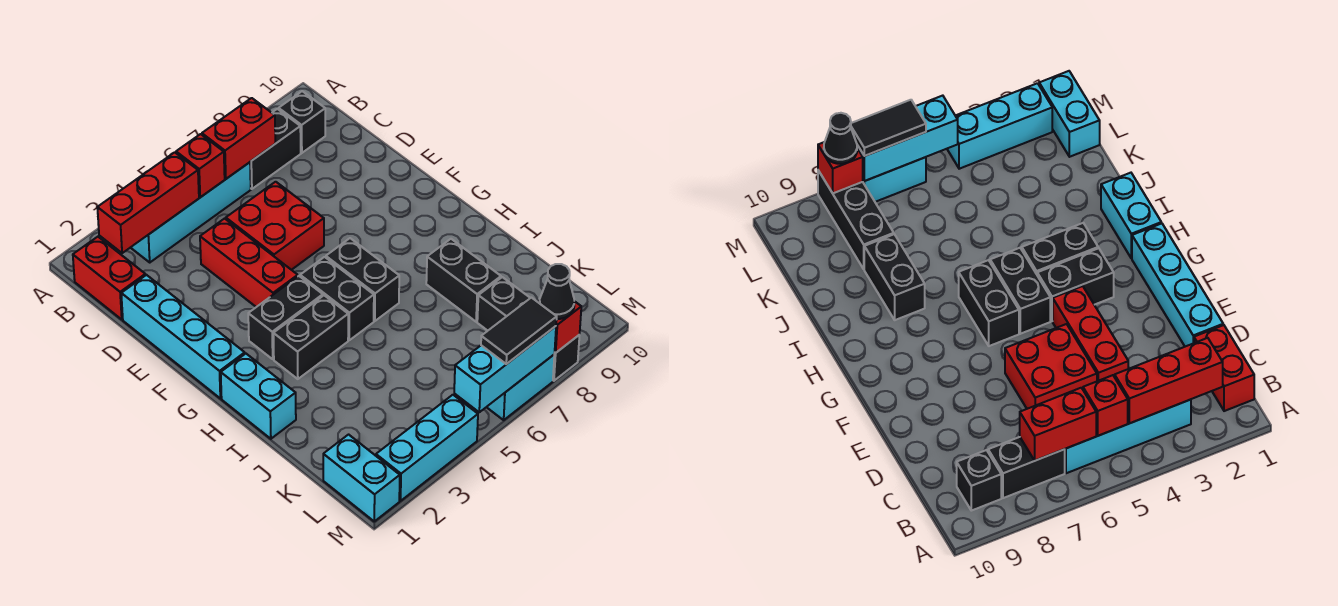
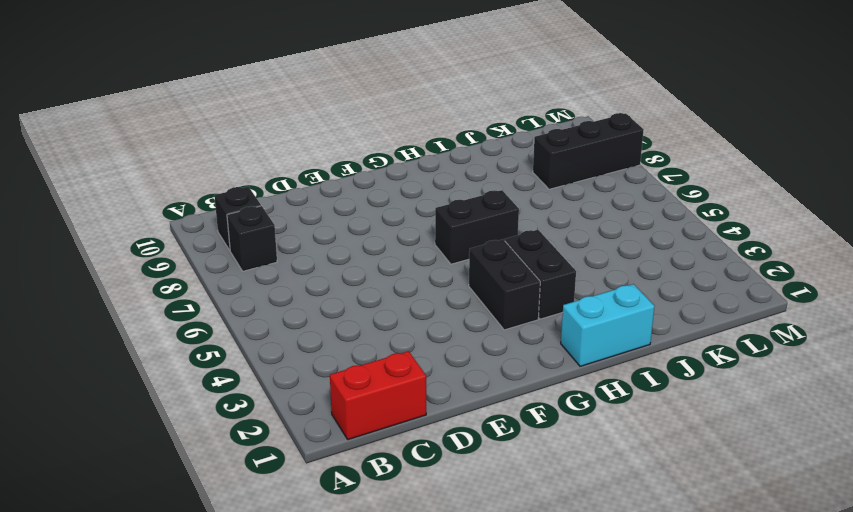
black 1x1 brick [227,206,277,271] -> black 1x2 brick [250,109,301,189]
none -> cyan 1x4 brick [131,162,251,262]
none -> cyan 1x4 brick [121,275,245,398]
none -> red 1x3 brick [200,219,298,307]

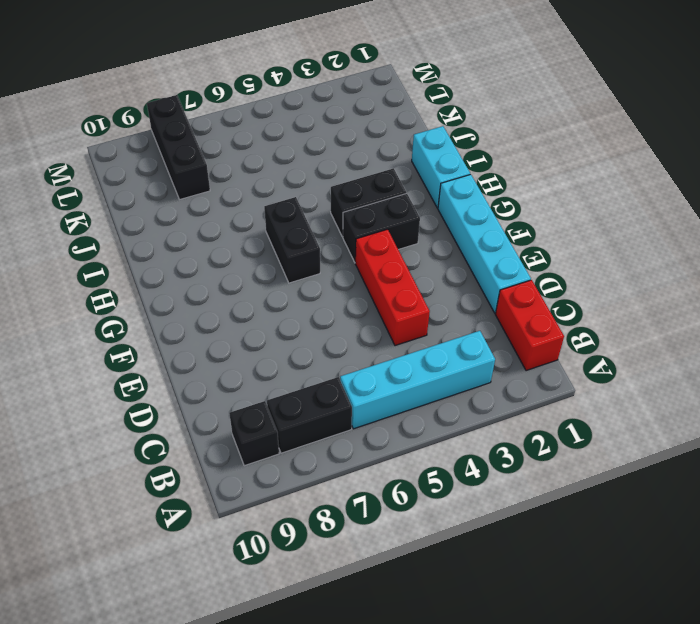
none -> red 2x2 brick [226,182,324,270]
none -> black 1x2 brick [300,257,374,340]
none -> black 1x2 brick [426,239,501,322]

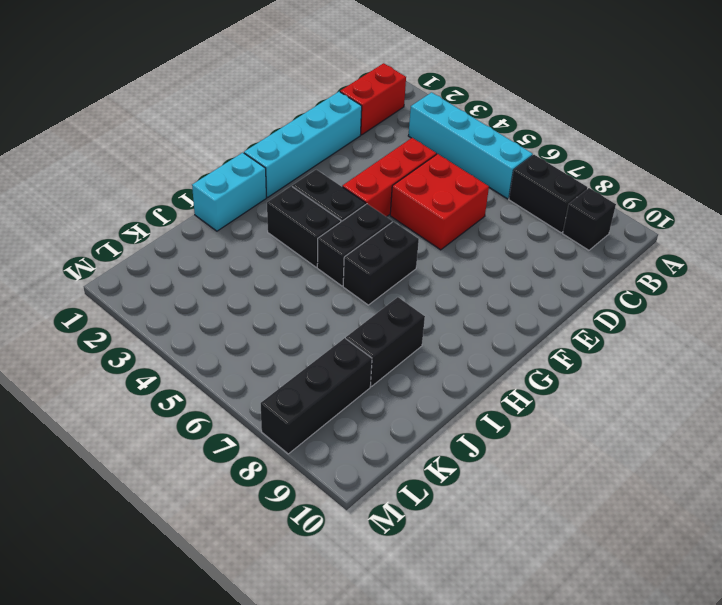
none -> cyan 1x2 brick [323,435,400,521]
none -> cyan 1x3 brick [376,395,478,501]
none -> cyan 1x2 brick [487,355,554,420]

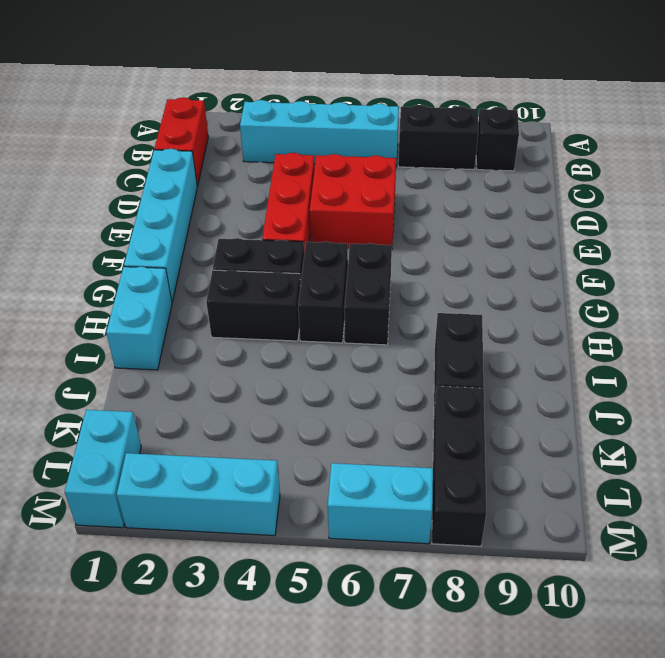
none -> red 1x3 brick [97,152,199,253]
none -> red 1x1 brick [176,134,225,197]
none -> red 1x2 brick [202,98,275,179]

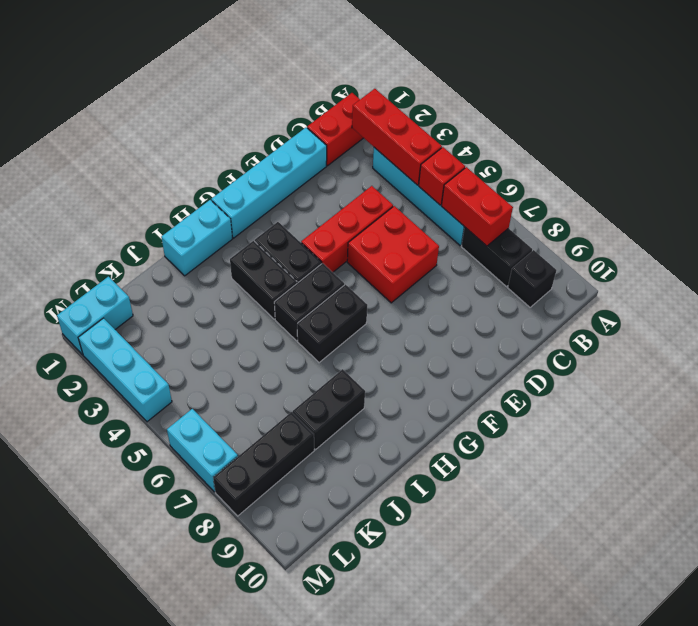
none -> cyan 1x3 brick [454,326,556,412]
none -> red 1x1 brick [538,300,581,353]
none -> black 1x2 tile [481,298,557,364]

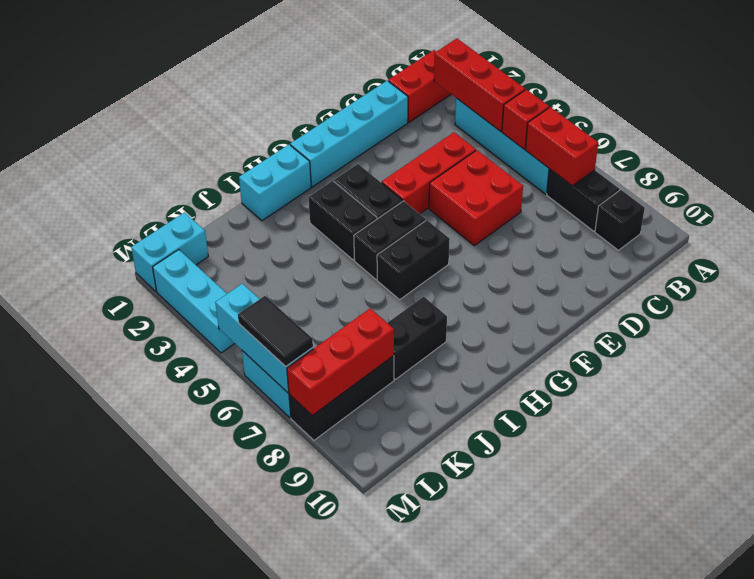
red 1x3 brick [287,308,394,415] -> red 1x1 brick [538,300,581,353]
none -> black 1x1 cone [540,264,574,319]

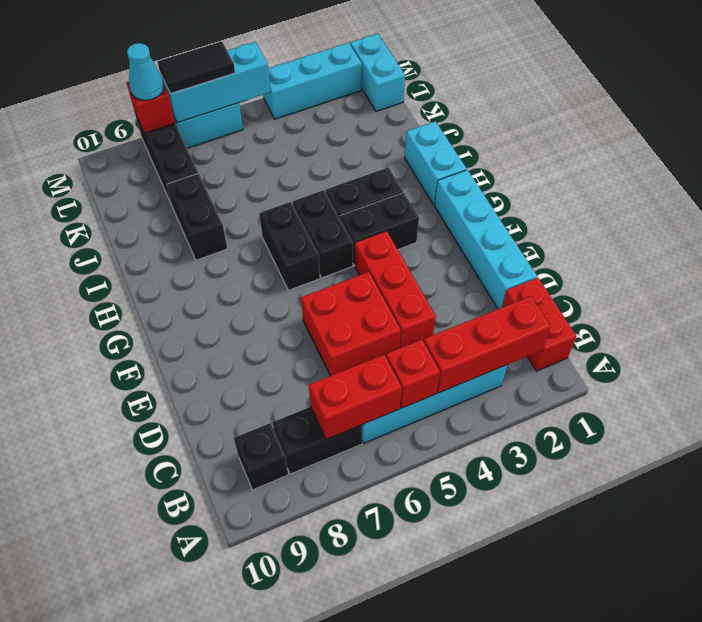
cyan 1x1 cone [127,43,164,100] -> black 1x1 cone [540,264,574,319]

